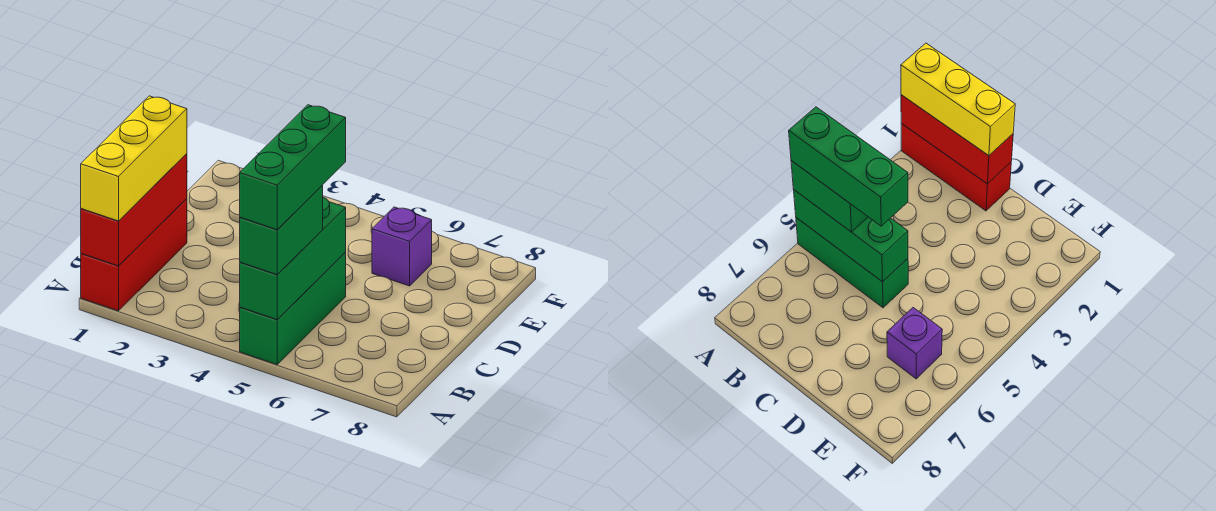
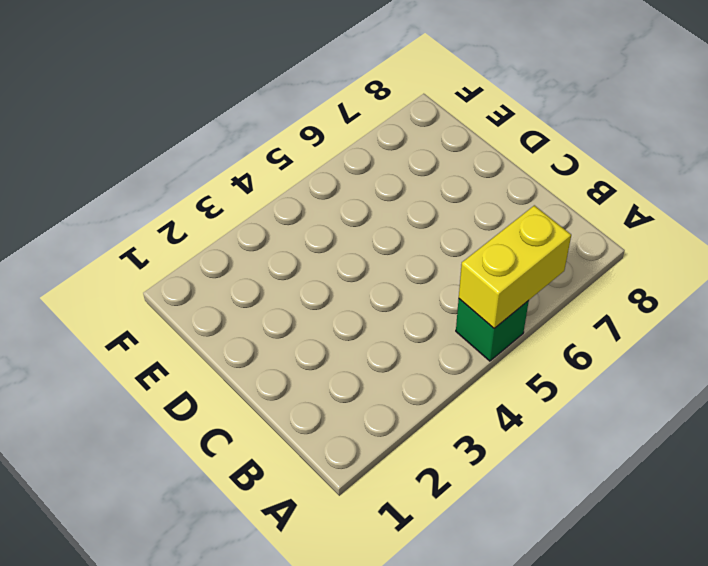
green 1x1 brick [456,299,529,361] -> green 1x3 brick [240,253,346,364]
yellow 1x2 brick [459,205,571,328] -> green 1x3 brick [240,197,346,320]
none -> red 1x3 brick [81,199,187,311]
none -> purple 1x1 brick [372,207,432,286]

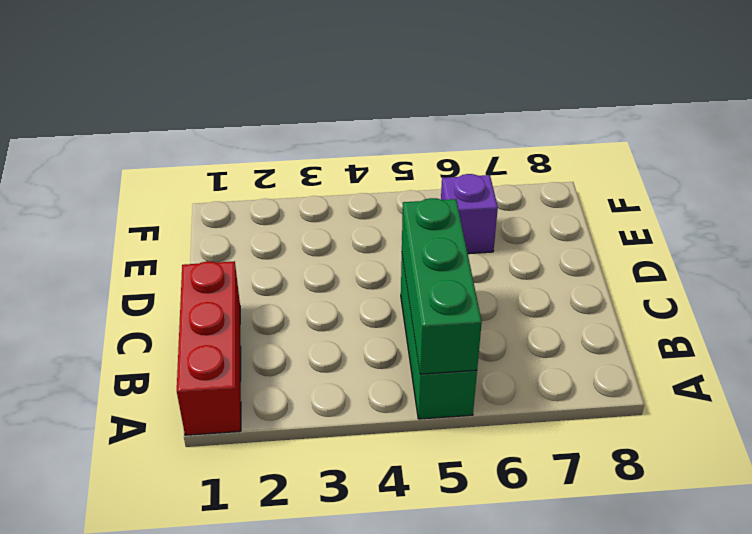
none -> red 1x3 brick [81,154,187,266]
none -> yellow 1x3 brick [81,96,187,221]

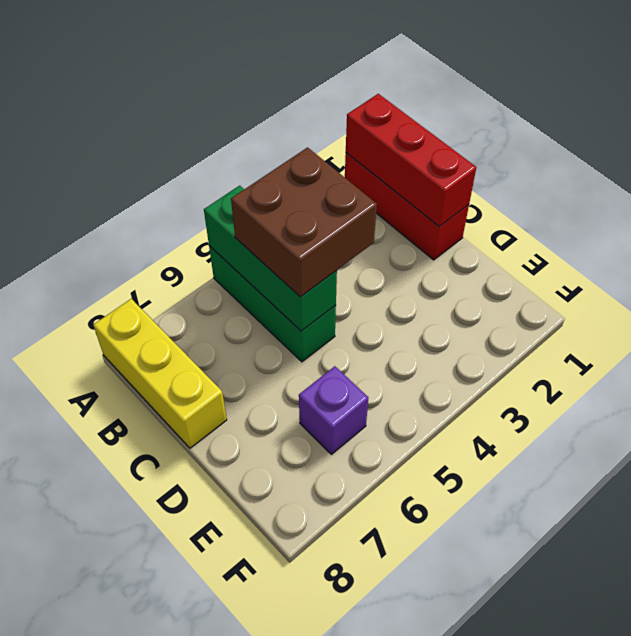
yellow 1x3 brick [93,299,227,448] -> yellow 1x3 brick moved to [81,96,187,221]
brown 2x2 brick [231,148,377,297] -> green 1x2 brick [240,186,323,275]
none -> green 1x3 brick [240,105,346,230]

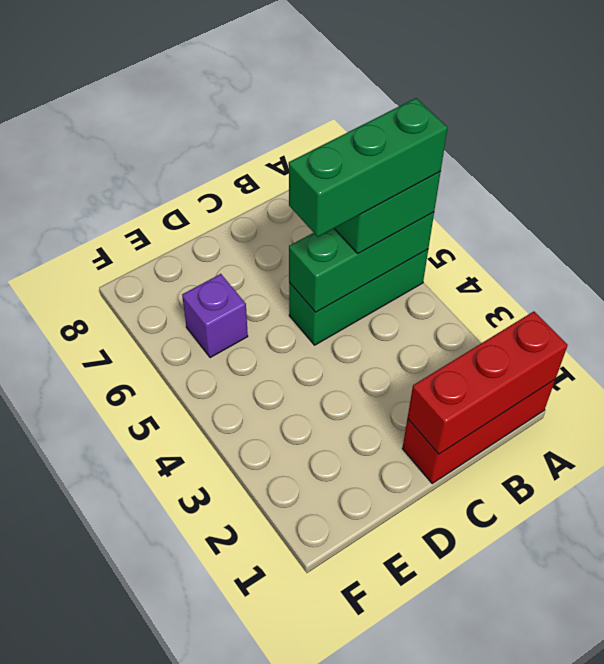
none -> yellow 1x3 brick [81,96,187,221]

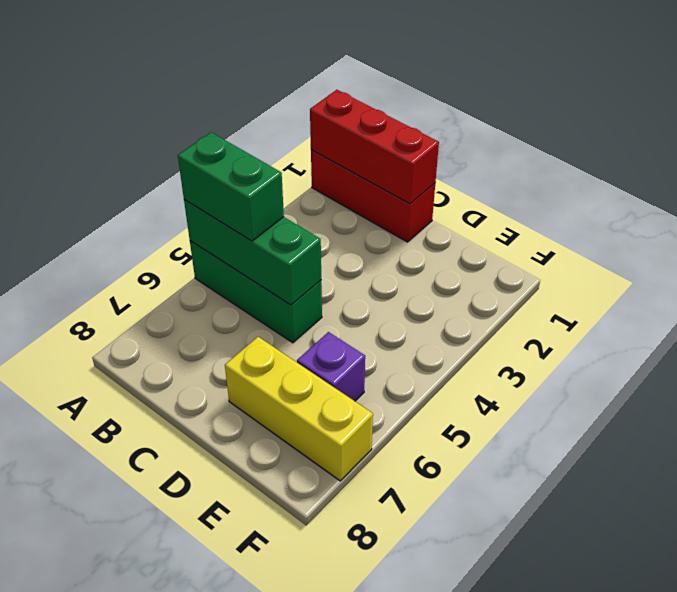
yellow 1x3 brick [225,337,373,481] -> yellow 1x3 brick moved to [81,96,187,221]
none -> green 1x3 brick [240,105,346,230]

